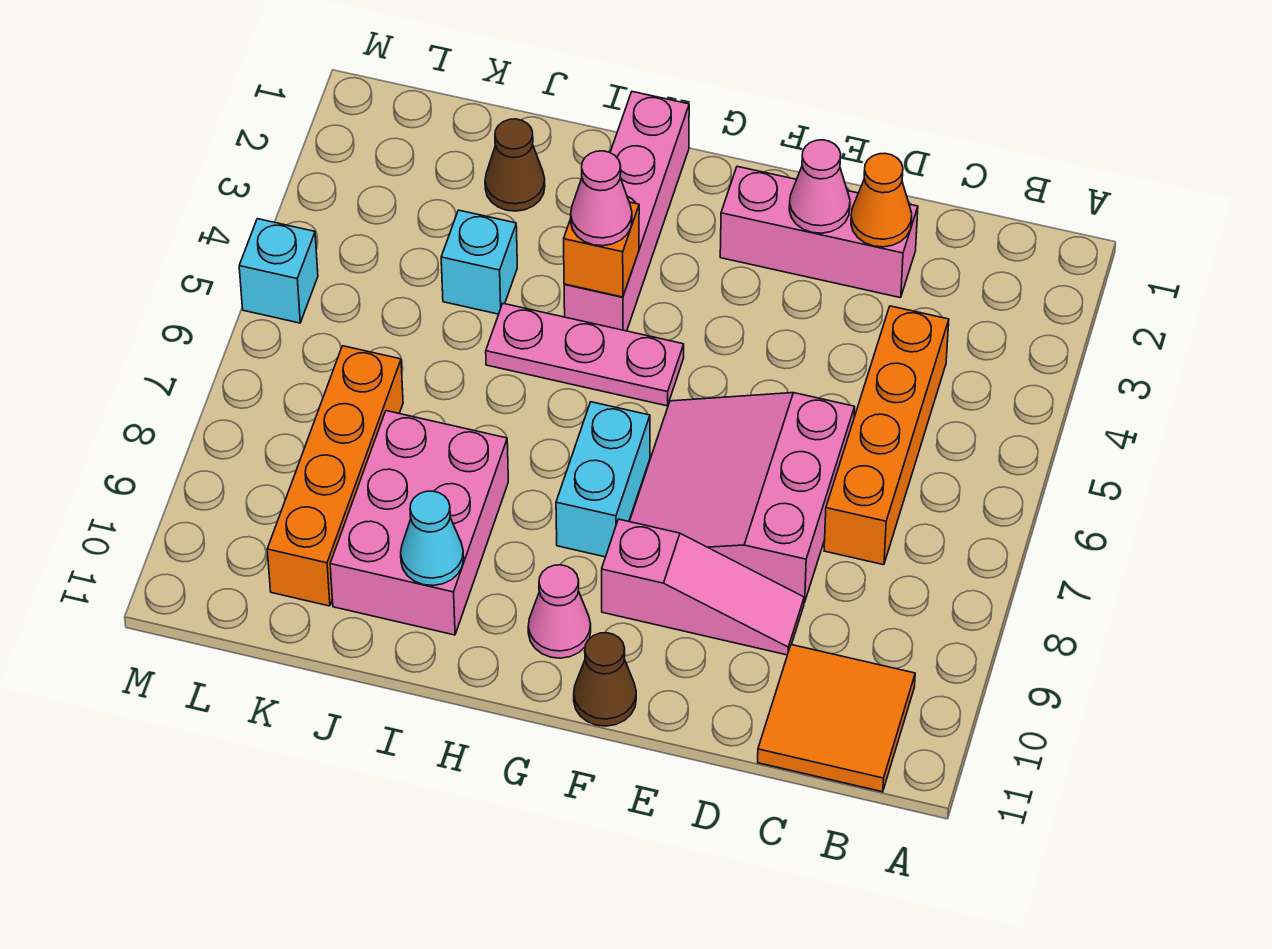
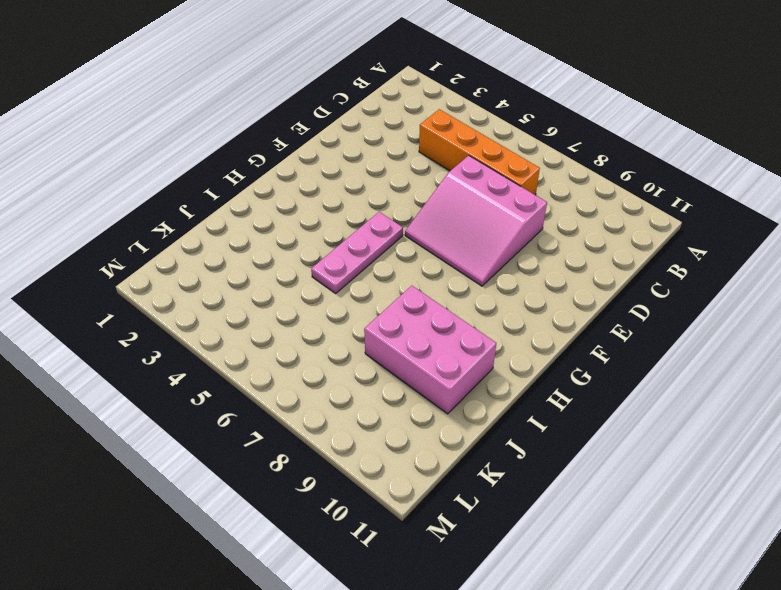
none -> orange 2x2 tile [758,645,915,792]
none -> pink 1x3 brick [720,166,918,298]
none -> pink 1x3 slope [602,519,804,655]

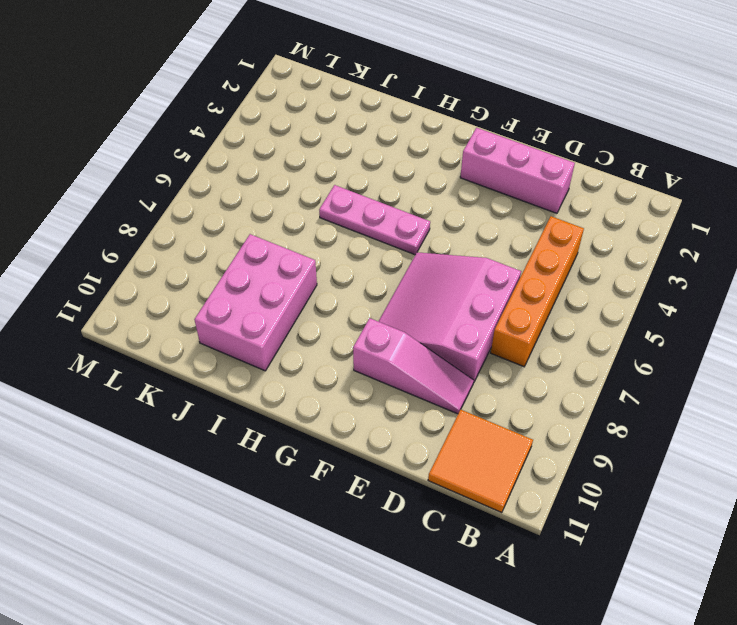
none -> brown 1x1 cone [574,633,636,726]
none -> cyan 1x2 brick [556,402,650,557]
none -> pink 1x1 cone [528,565,591,658]

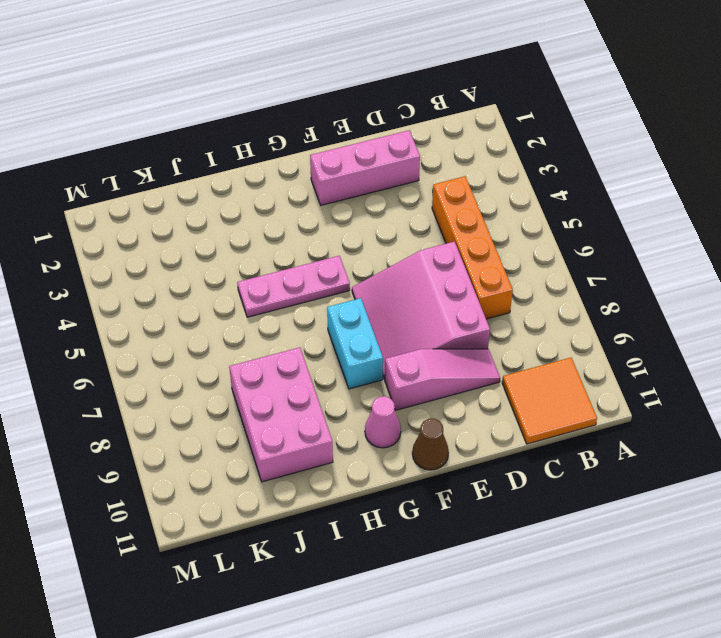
none -> pink 1x4 brick [564,92,689,331]
none -> brown 1x1 cone [485,119,545,211]
none -> cyan 1x1 brick [441,210,517,314]

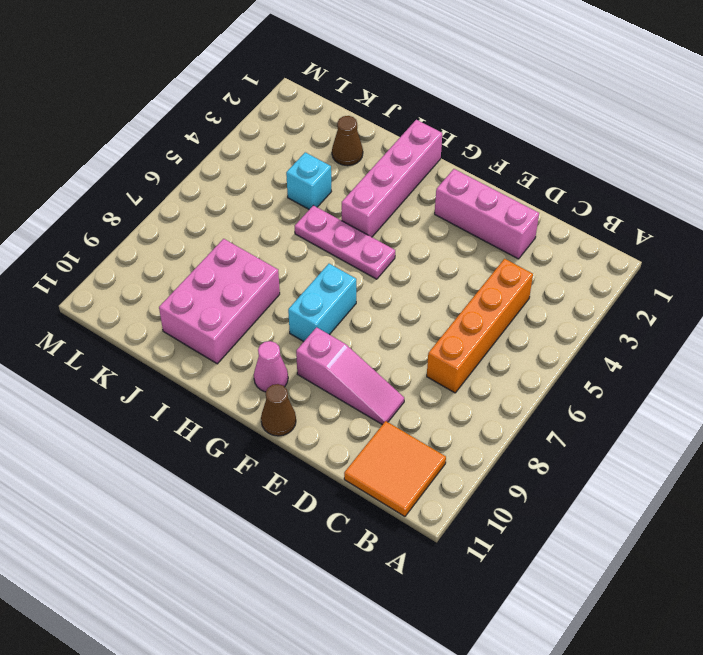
none -> pink 3x3 slope [629,393,855,602]
none -> orange 1x4 brick [267,346,403,606]
none -> cyan 1x1 brick [239,219,318,323]

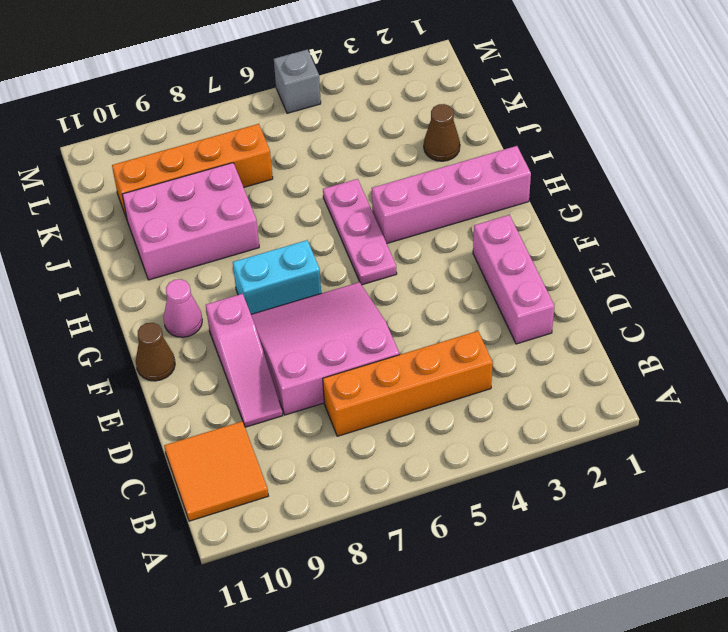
grey 1x1 brick [274,49,321,113] -> cyan 1x1 brick [239,219,318,323]
none -> cyan 1x1 brick [441,210,517,314]
none -> orange 1x1 cone [851,153,912,247]
none -> pink 1x1 cone [789,140,850,233]

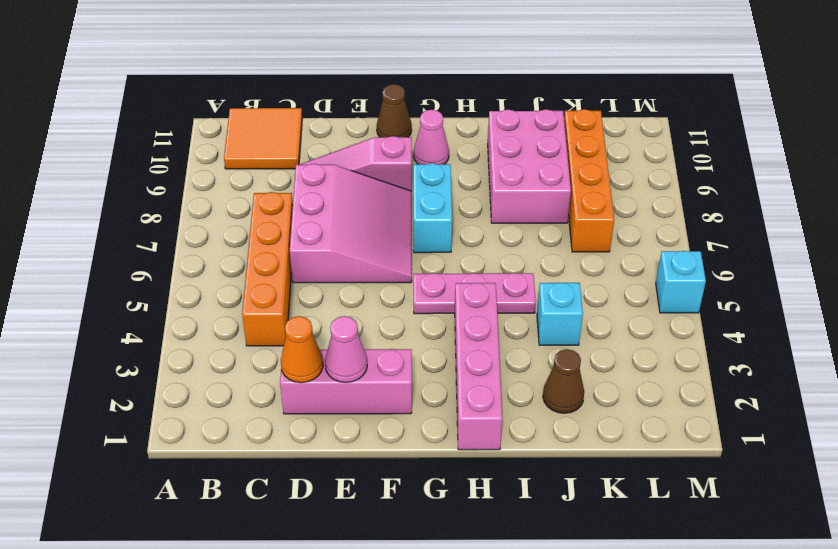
none -> orange 1x1 brick [564,202,639,297]
none -> cyan 1x1 cone [401,491,464,585]
none -> pink 1x1 cone [571,151,632,246]

